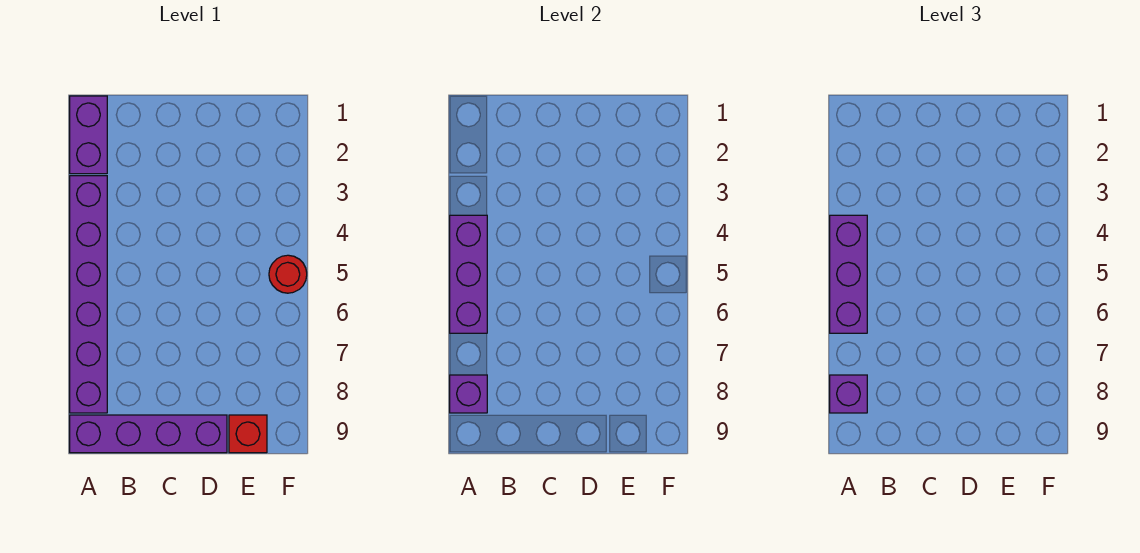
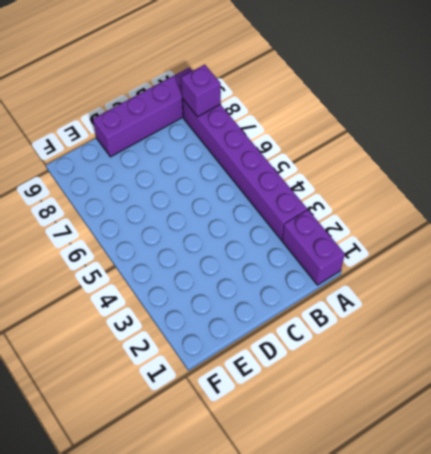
none -> red 1x1 brick [229,415,267,453]
none -> red 1x1 round brick [269,255,307,293]

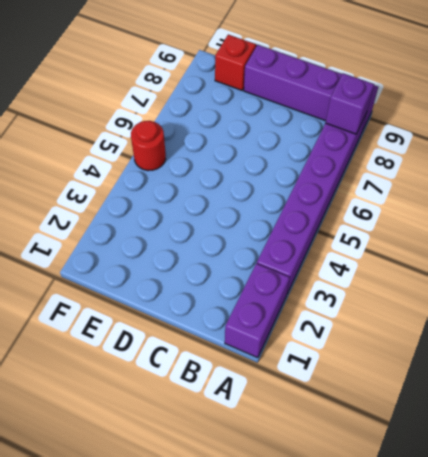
none -> purple 1x3 brick [450,215,487,333]
none -> purple 1x3 brick [830,215,867,333]

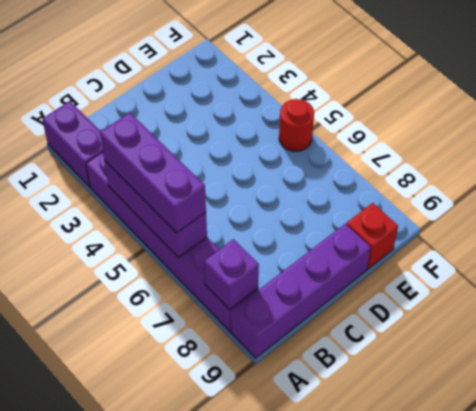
none -> purple 1x1 brick [830,375,867,413]

